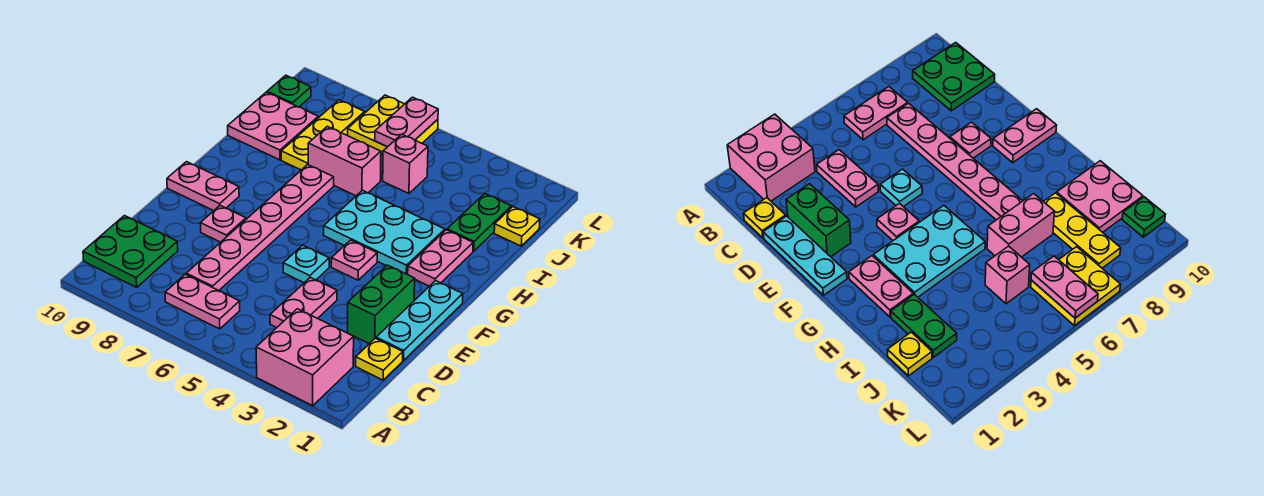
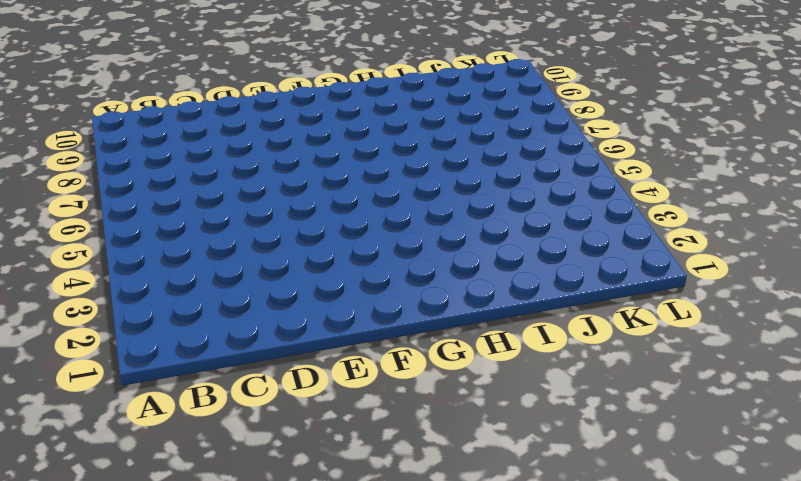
none -> pink 2x2 brick [256,309,354,406]
none -> pink 1x2 plate [165,274,240,329]
none -> green 2x2 plate [83,216,178,287]

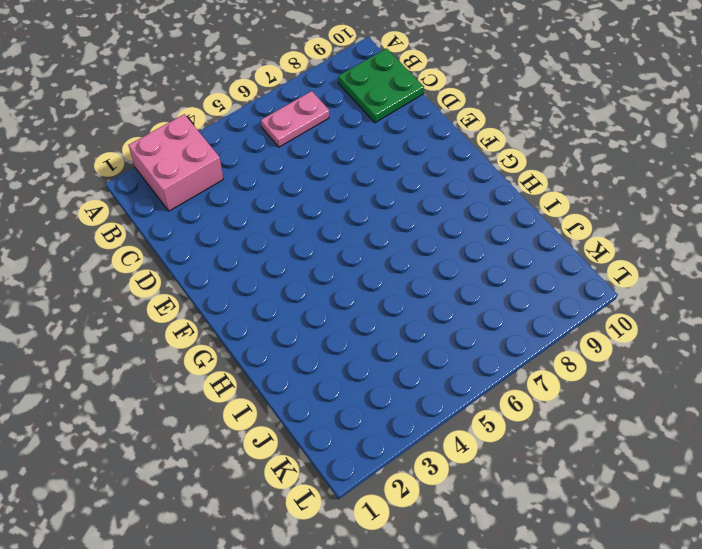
none -> yellow 1x1 plate [356,338,403,380]
none -> pink 1x2 plate [270,277,337,328]
none -> pink 1x6 plate [186,164,334,290]

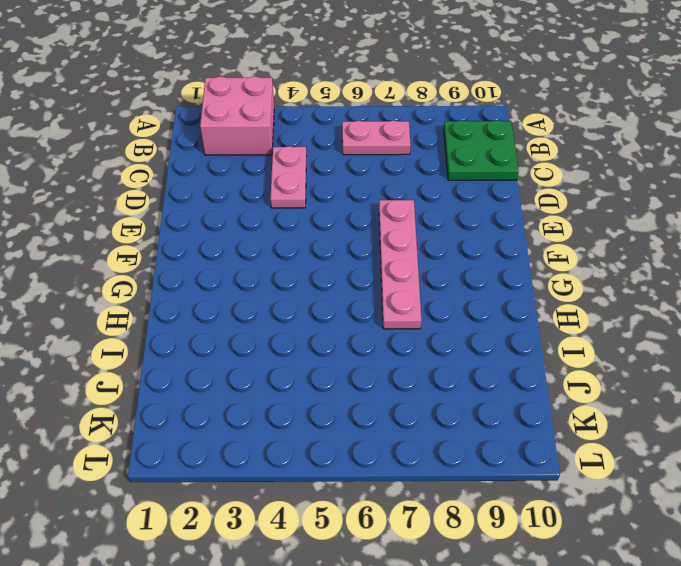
pink 1x4 plate [379,200,421,329] -> pink 1x6 plate [186,164,334,290]
none -> yellow 1x1 plate [356,338,403,380]
none -> cyan 1x3 plate [376,281,463,360]
none -> green 1x2 brick [347,265,415,344]

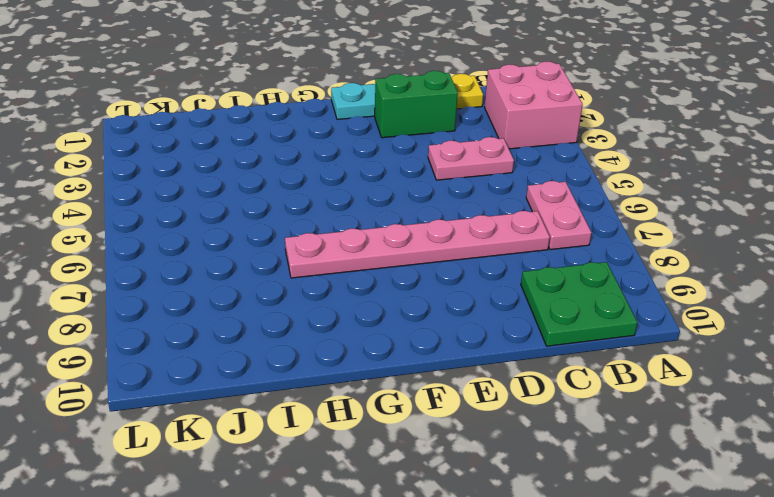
none -> cyan 1x1 plate [283,245,329,283]
none -> pink 1x1 plate [200,206,246,242]
none -> pink 1x1 plate [331,240,377,280]

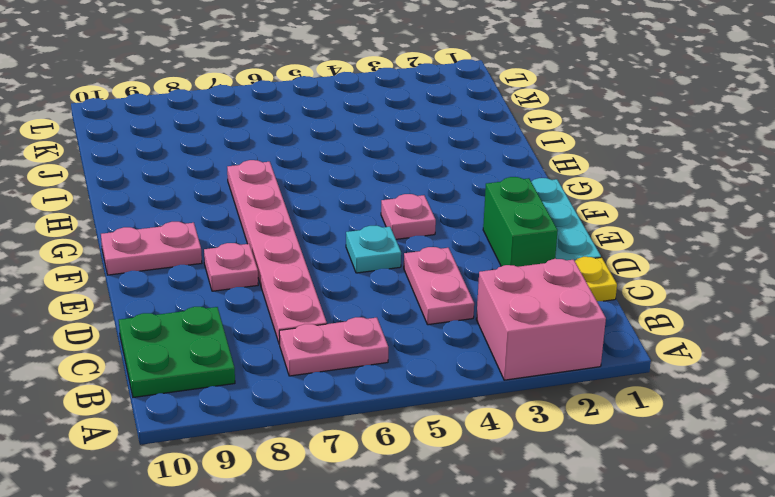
none -> pink 1x2 plate [408,230,473,286]
none -> cyan 2x3 plate [324,190,445,274]
none -> green 1x2 plate [447,194,511,251]

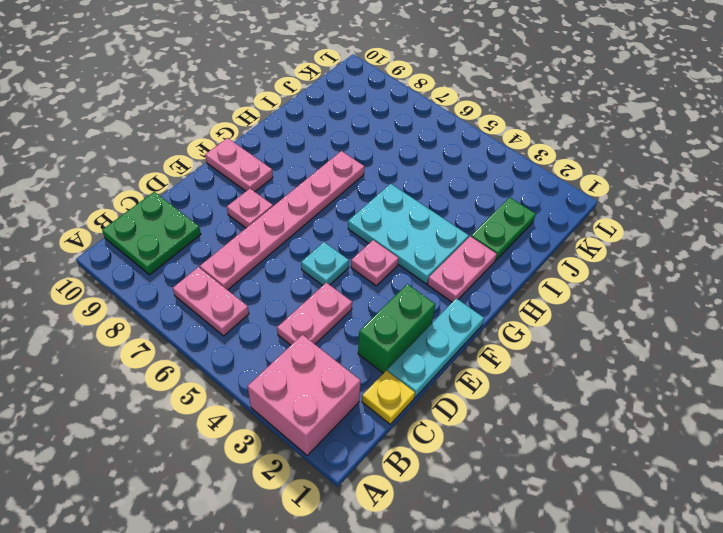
none -> pink 1x2 brick [308,126,381,196]
none -> yellow 1x3 plate [281,100,365,170]
none -> pink 2x2 plate [228,92,318,160]

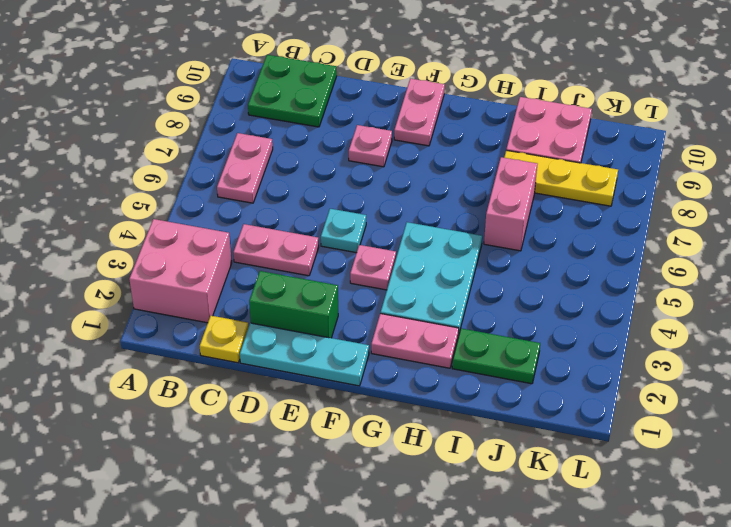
none -> pink 1x6 plate [186,164,334,290]
none -> yellow 1x1 plate [494,207,540,246]
none -> pink 1x1 brick [383,134,428,194]

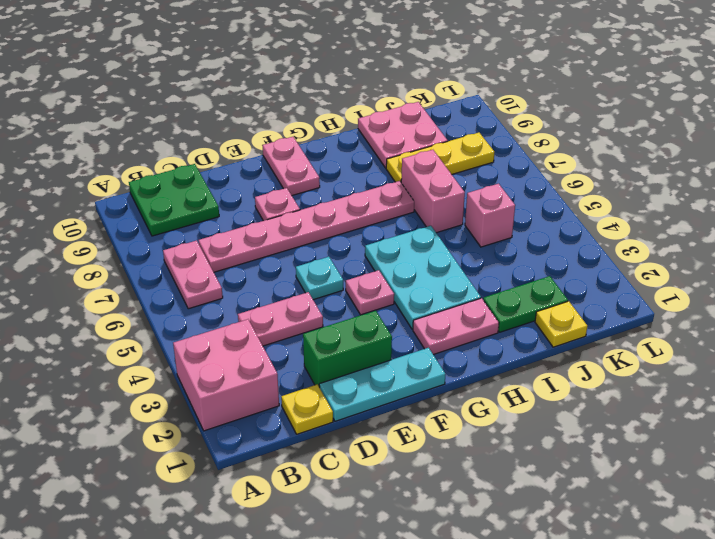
none -> yellow 2x2 plate [348,95,438,155]
none -> green 1x1 plate [267,75,311,107]
none -> pink 1x2 plate [375,97,438,147]

